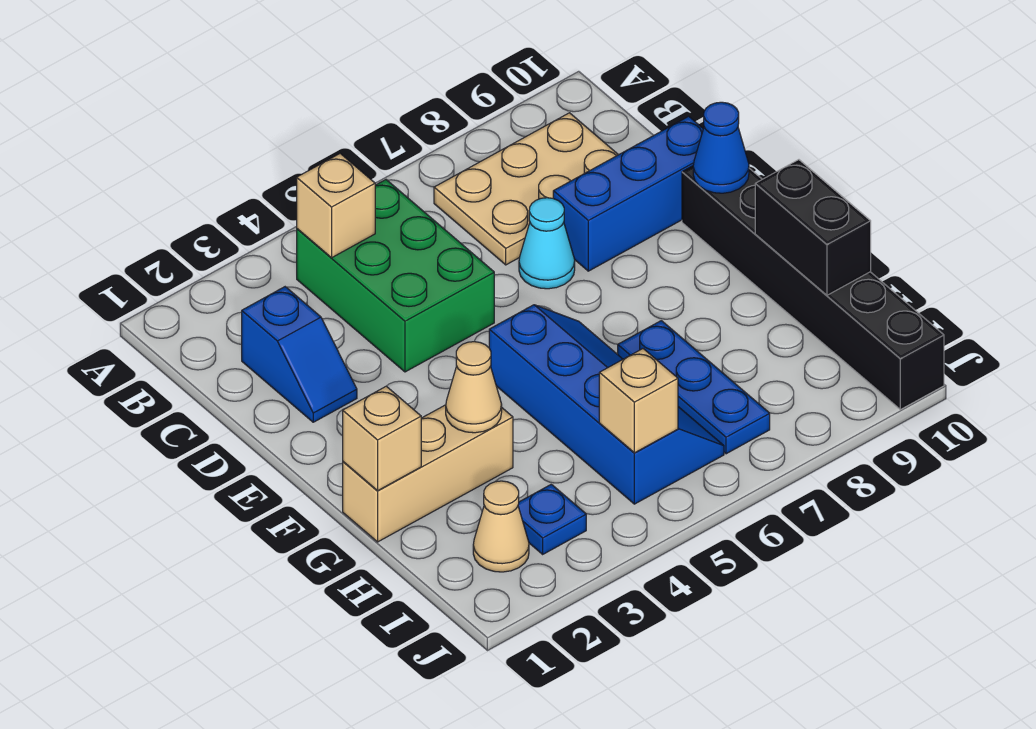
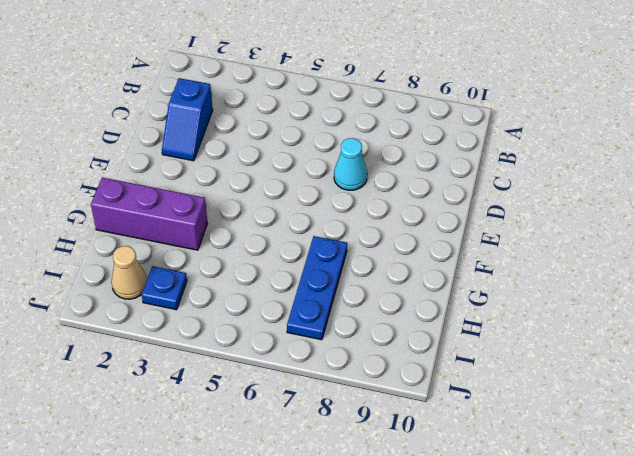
purple 1x3 brick [91,178,207,250] -> tan 1x3 brick [343,405,513,542]
none -> green 2x3 brick [297,180,494,372]
none -> tan 2x3 plate [434,113,618,265]
none -> blue 1x3 brick [553,116,703,271]

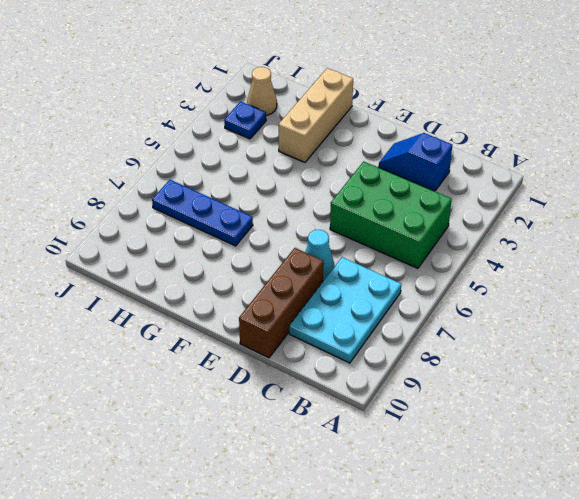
cyan 2x3 plate [289,257,401,363] -> tan 2x3 plate [434,113,618,265]
brown 1x3 brick [239,248,324,358] -> blue 1x3 brick [553,116,703,271]
none -> black 1x6 brick [682,166,944,410]
none -> blue 2x4 slope [489,305,724,504]
none -> tan 1x1 brick [297,154,375,258]

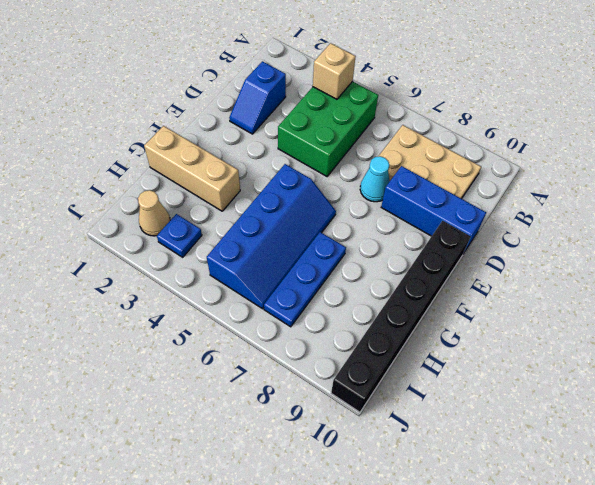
none -> blue 1x1 cone [693,102,749,193]
none -> tan 1x1 brick [343,386,421,491]
none -> tan 1x1 cone [446,342,502,433]

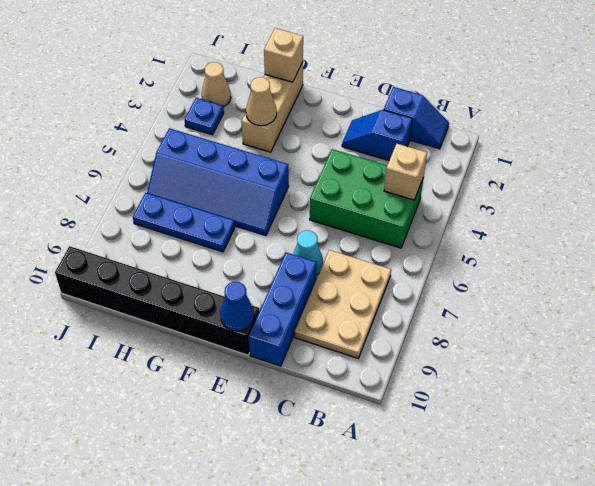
blue 1x2 slope [384,87,449,149] -> none
none -> black 1x2 brick [755,160,871,295]
none -> tan 1x1 brick [599,349,678,453]

